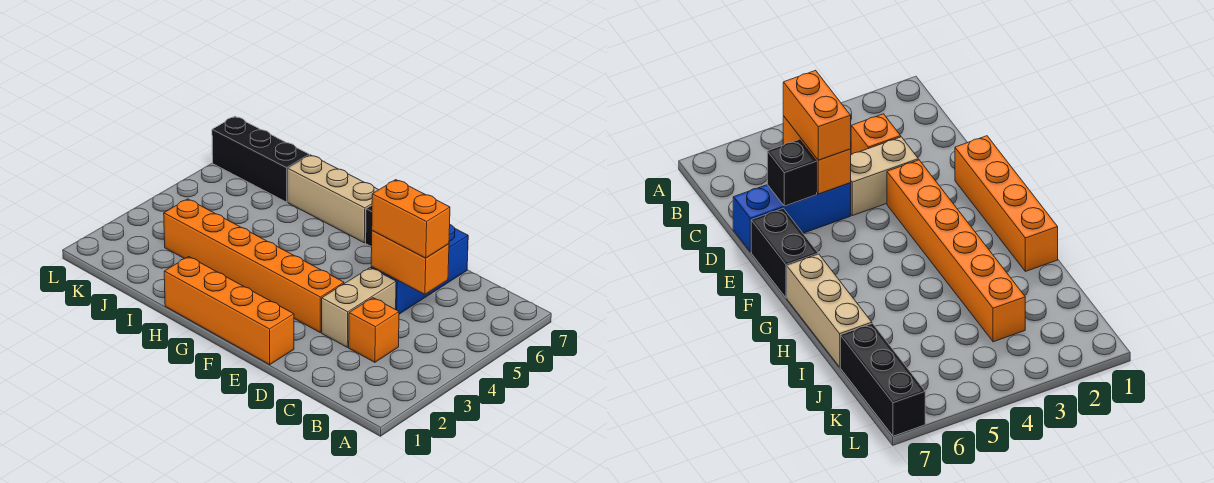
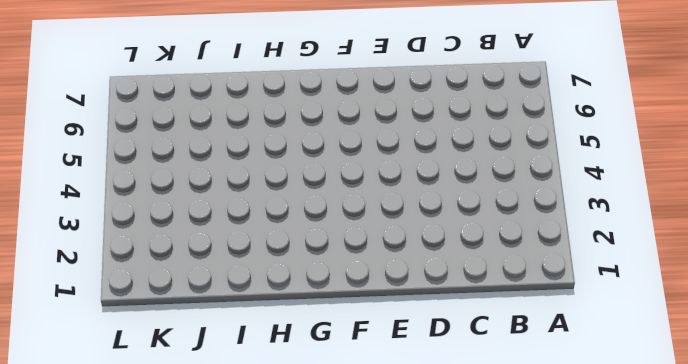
none -> orange 1x1 brick [349,298,399,362]
none -> tan 1x2 brick [322,268,396,347]

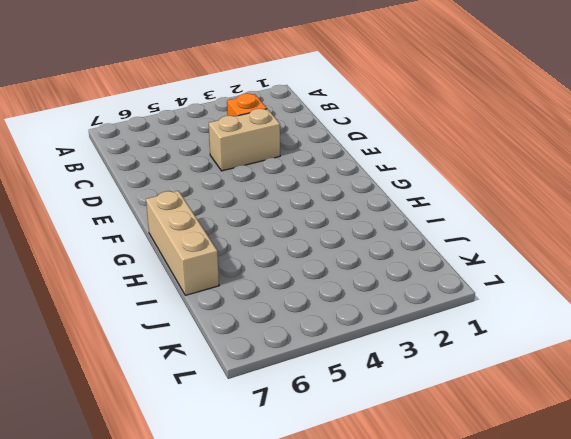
none -> blue 1x3 brick [371,225,468,314]
none -> orange 1x4 brick [164,257,294,364]

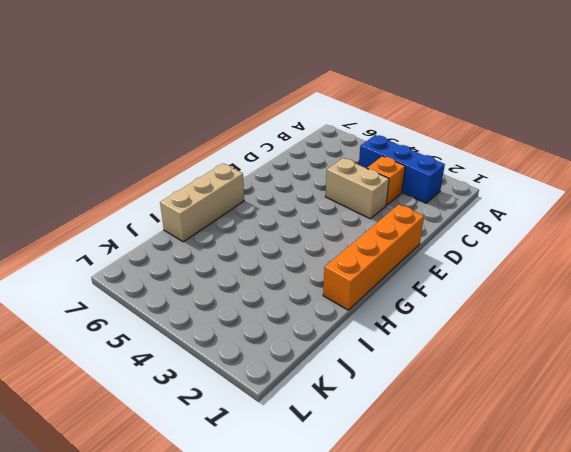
blue 1x3 brick [359,135,445,203] -> blue 1x3 brick moved to [371,225,468,314]
none -> orange 1x6 brick [164,199,344,332]
none -> black 1x2 brick [751,208,818,298]

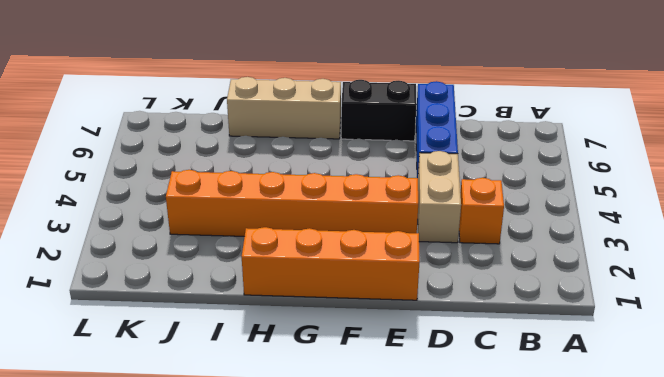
none -> black 1x3 brick [212,116,309,202]
none -> orange 1x2 brick [371,231,449,294]

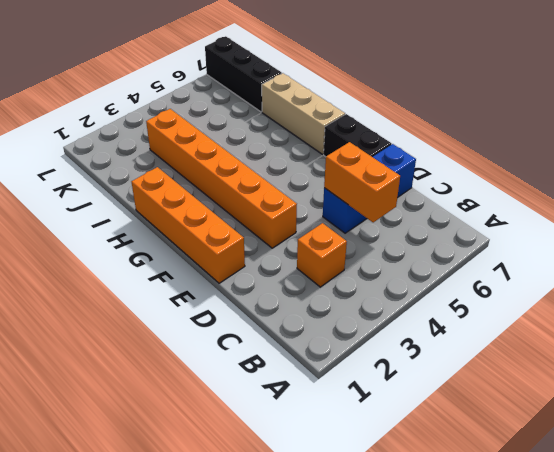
none -> tan 1x2 brick [322,268,396,347]
none -> black 1x1 brick [767,139,817,206]

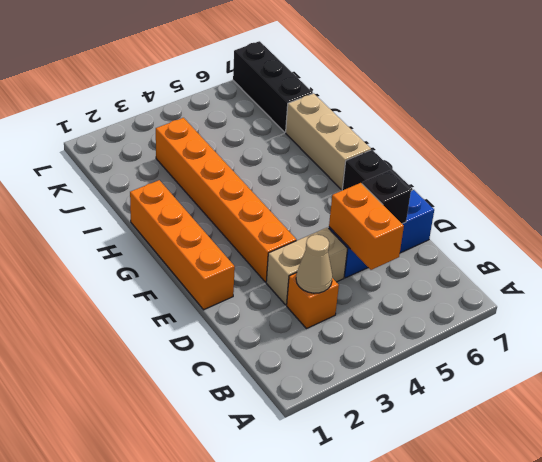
tan 1x1 cone [296,235,332,293] -> none
none -> orange 1x2 brick [372,180,450,258]

